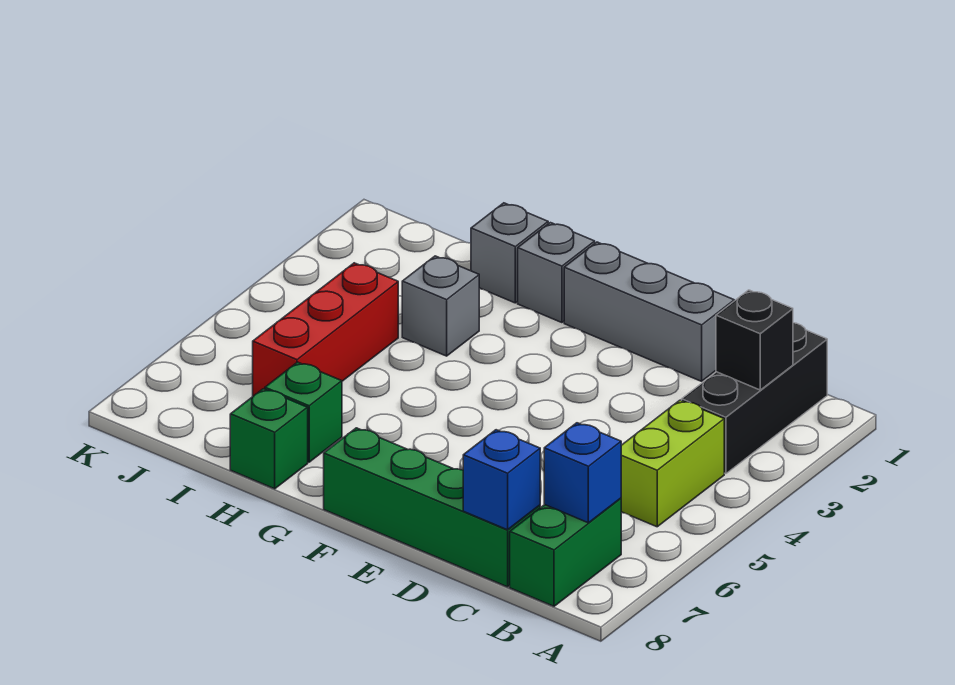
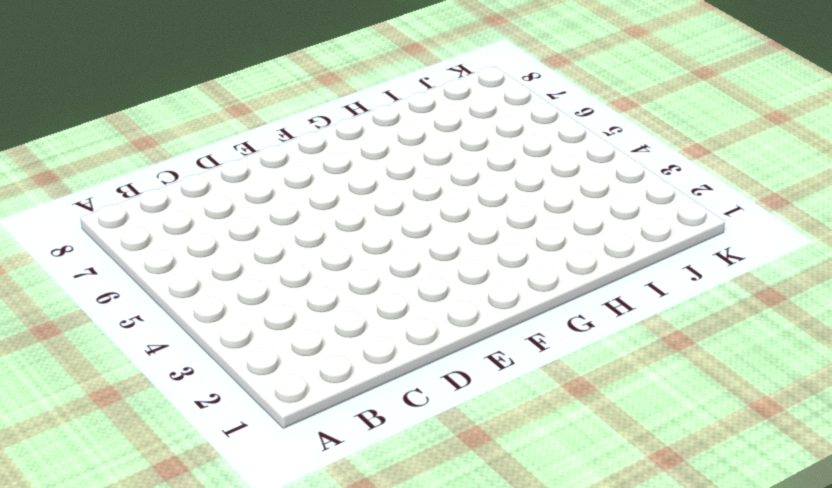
none -> black 1x3 brick [682,323,827,474]
none -> lime 1x2 brick [621,400,724,527]
none -> green 1x2 brick [510,498,621,606]

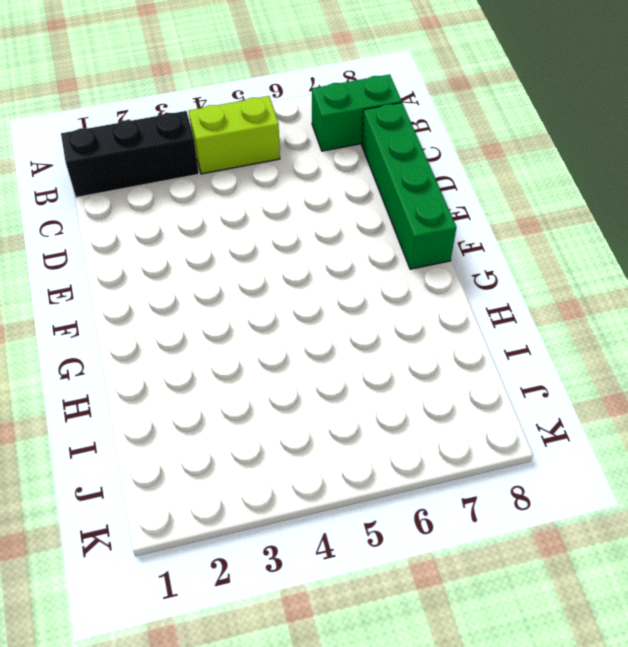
none -> grey 1x3 brick [564,242,734,381]
none -> grey 1x1 brick [518,223,595,323]
none -> grey 1x1 brick [471,203,548,303]

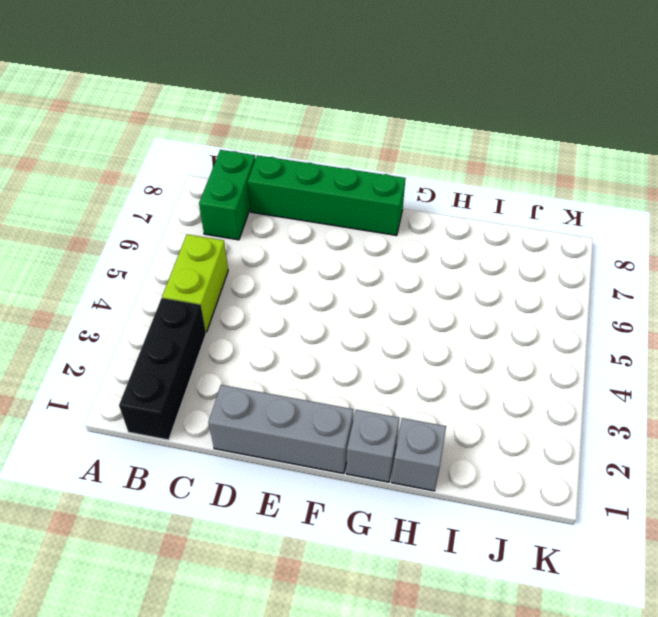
none -> grey 1x1 brick [402,256,479,356]
none -> green 1x1 brick [265,362,342,462]
none -> green 1x1 brick [230,389,308,489]

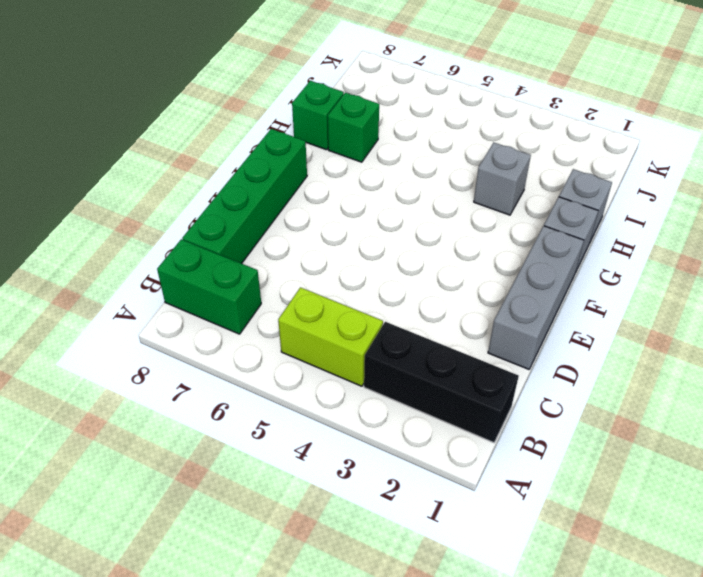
none -> red 1x3 brick [253,263,398,396]
none -> black 1x1 brick [716,290,793,390]
none -> blue 1x1 brick [544,423,621,523]

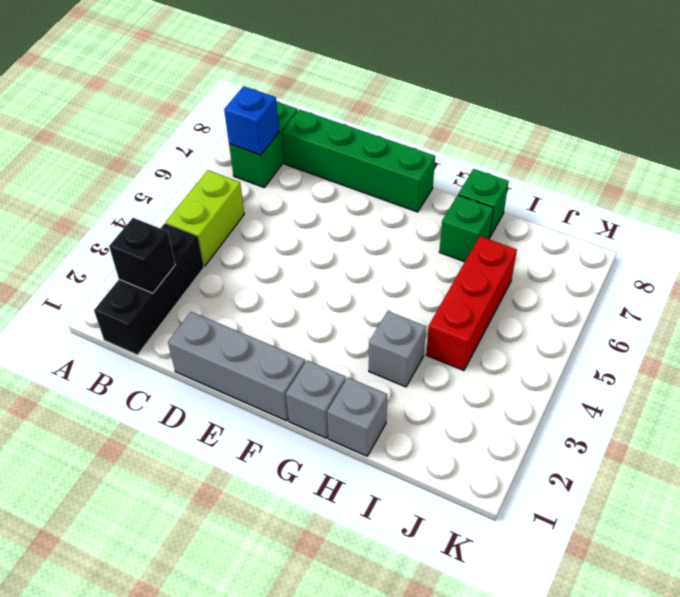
none -> blue 1x1 brick [463,430,540,530]

